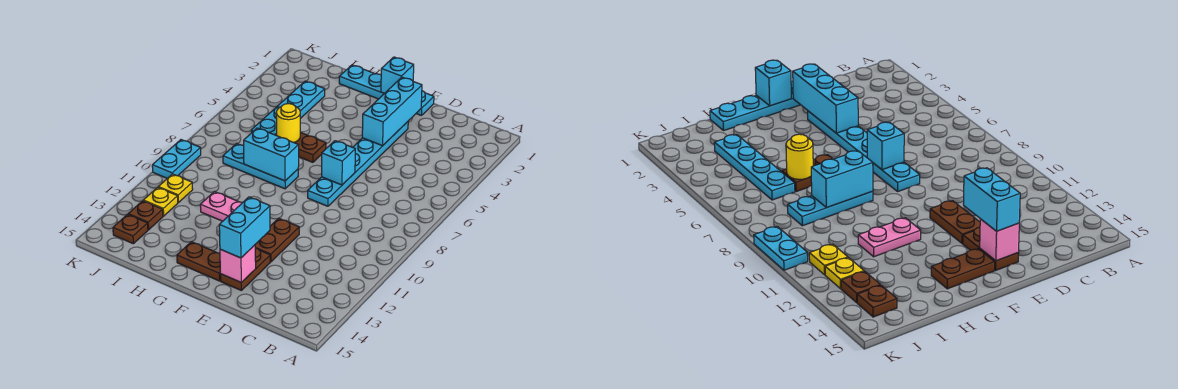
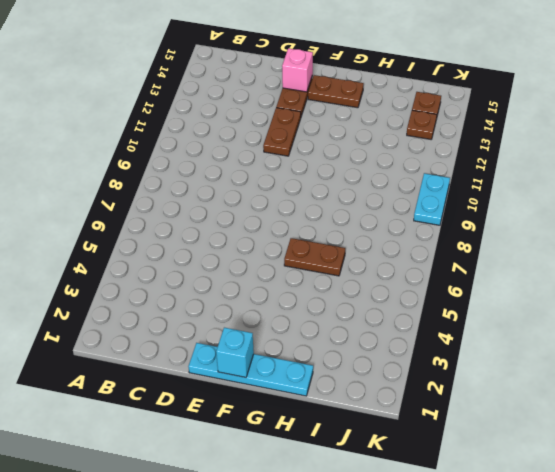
none -> cyan 1x6 plate [308,122,408,206]
none -> cyan 1x3 plate [223,144,298,189]
none -> pink 1x2 plate [200,192,242,221]

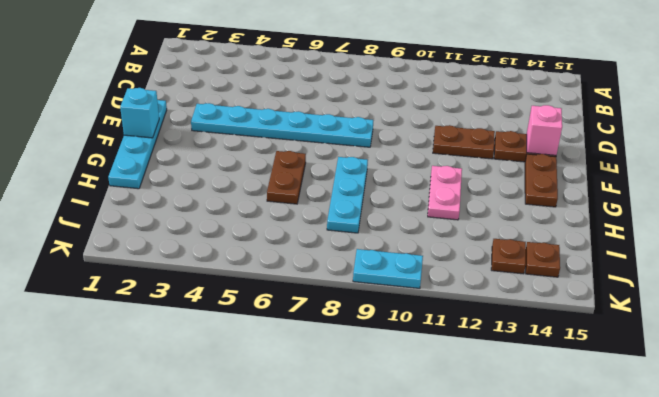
none -> cyan 1x4 plate [251,81,325,135]
none -> yellow 1x1 plate [158,174,193,203]
none -> yellow 1x1 plate [143,187,178,216]

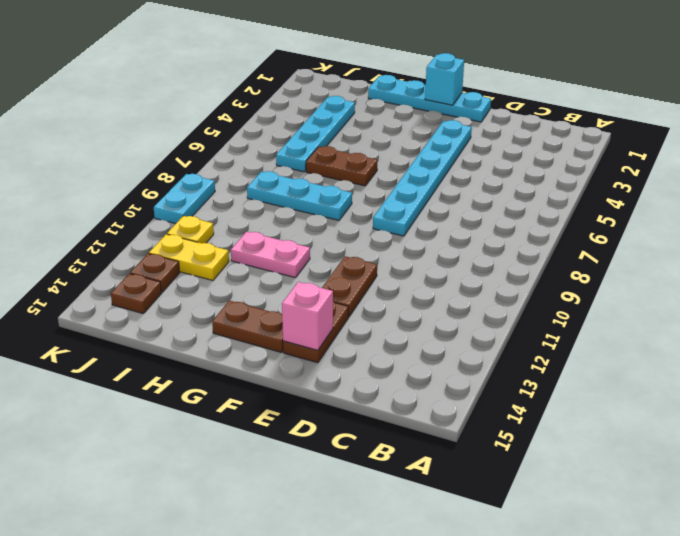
yellow 1x2 plate [149,234,229,281] -> yellow 1x1 plate [143,187,178,216]
none -> cyan 1x3 brick [362,77,422,146]
none -> cyan 1x1 brick [322,141,355,185]
none -> cyan 1x2 brick [244,128,299,181]

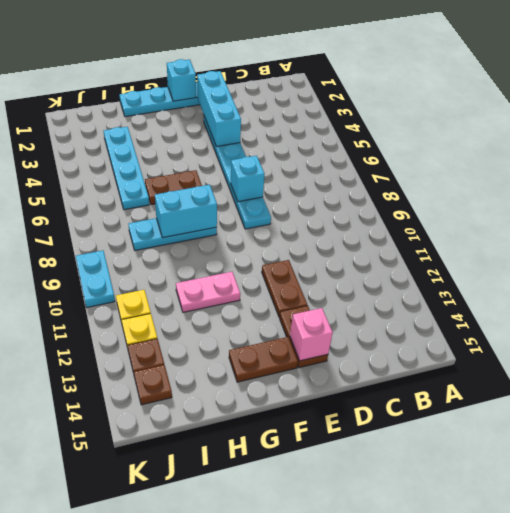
none -> yellow 1x1 round brick [276,104,300,143]
none -> cyan 1x2 brick [219,197,270,258]

